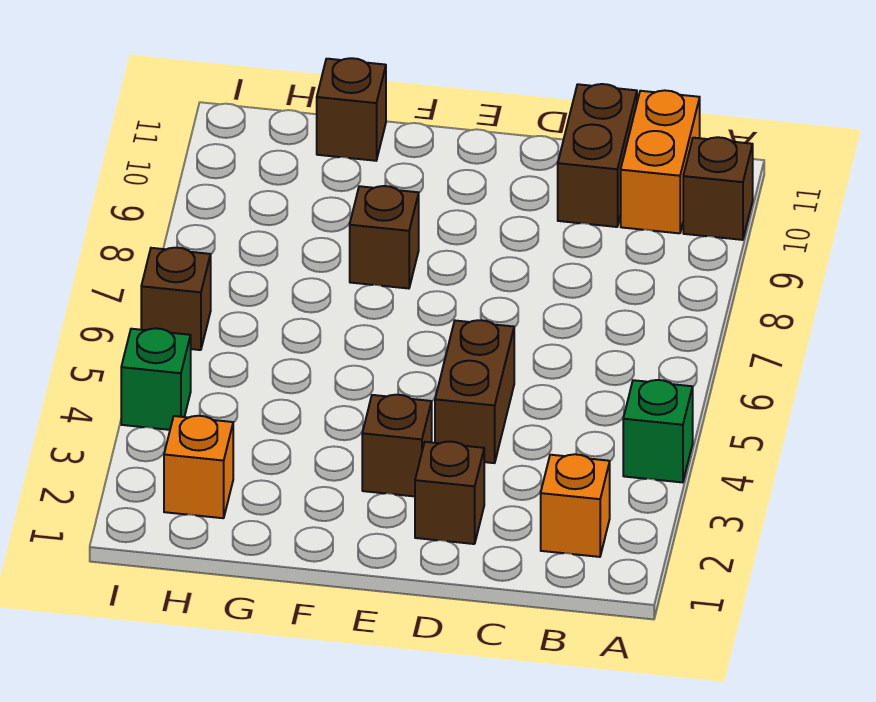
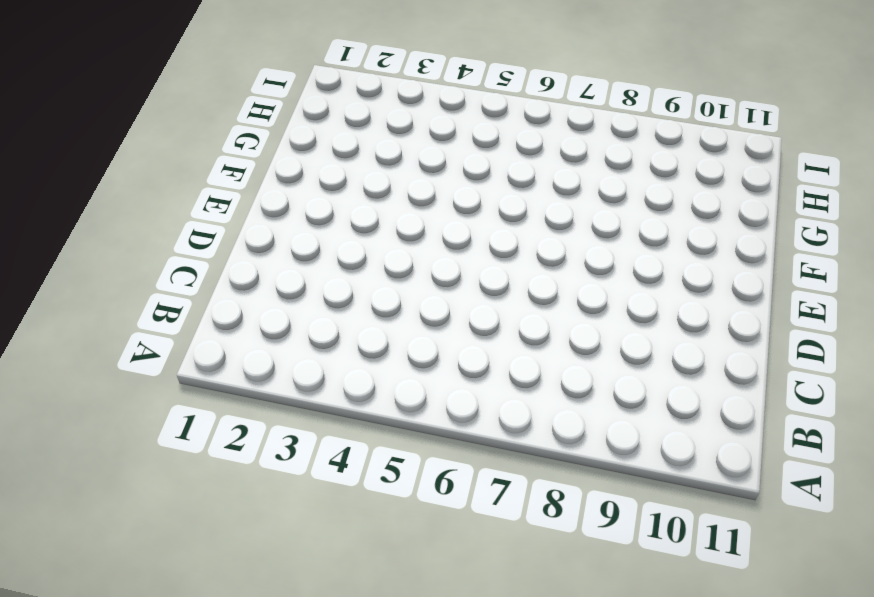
none -> green 1x1 brick [623,380,693,482]
none -> brown 1x1 brick [683,137,753,240]
none -> orange 1x1 brick [541,454,610,557]

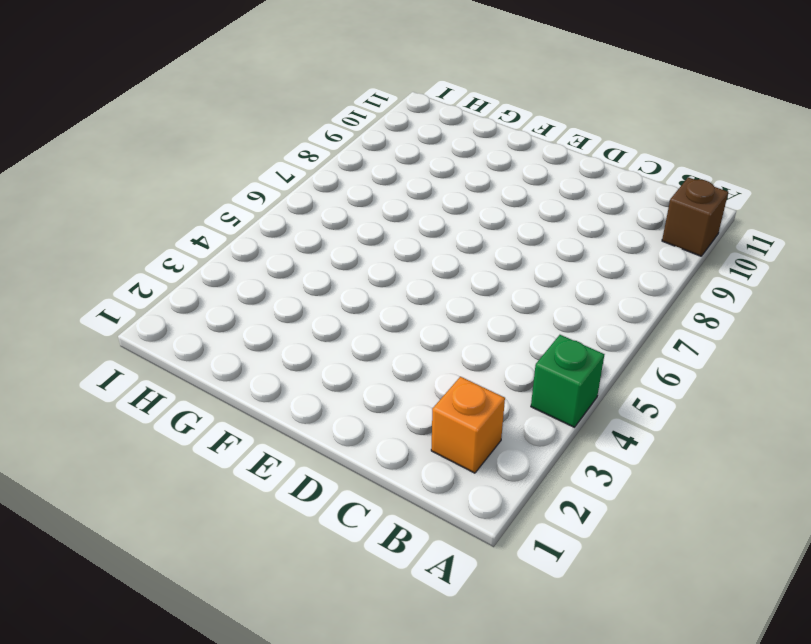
none -> orange 1x2 brick [621,90,700,233]
none -> brown 1x2 brick [558,84,637,227]
none -> brown 1x1 brick [415,441,484,544]

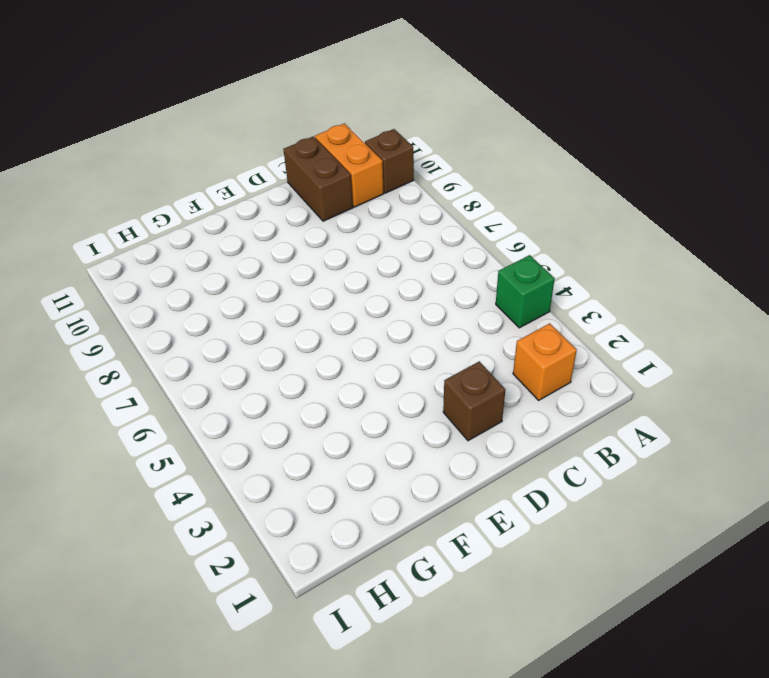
none -> brown 1x2 brick [435,320,514,463]
none -> brown 1x1 brick [362,395,432,496]
none -> brown 1x1 brick [350,186,419,289]

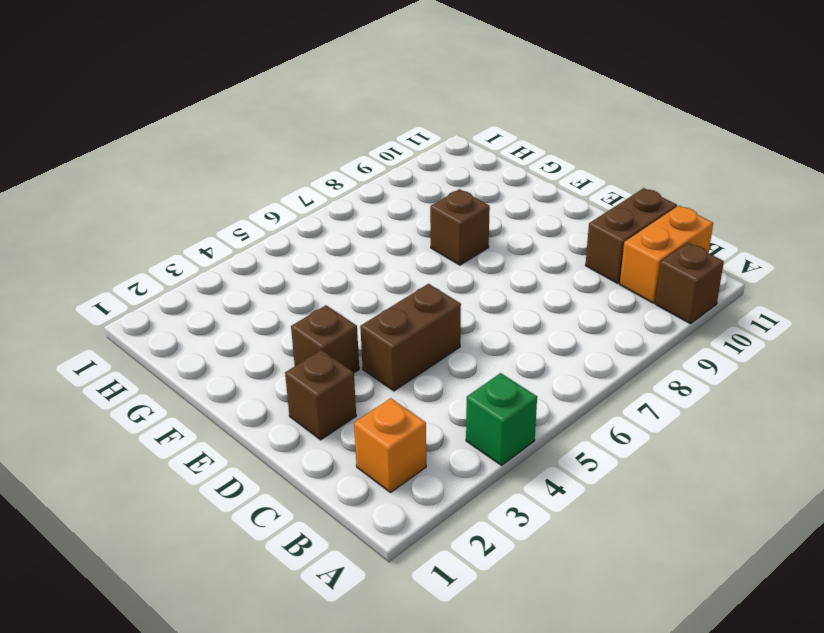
none -> brown 1x1 brick [317,58,386,161]
none -> orange 1x1 brick [164,416,233,518]
none -> green 1x1 brick [121,328,191,430]

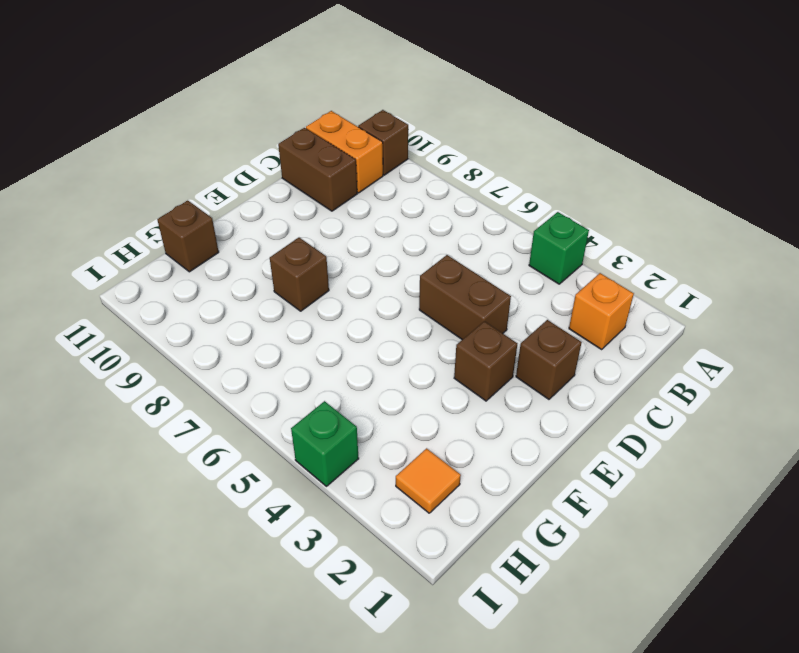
orange 1x1 tile [396,448,461,513] -> orange 1x1 brick [164,416,233,518]
none -> brown 1x1 brick [141,248,211,350]

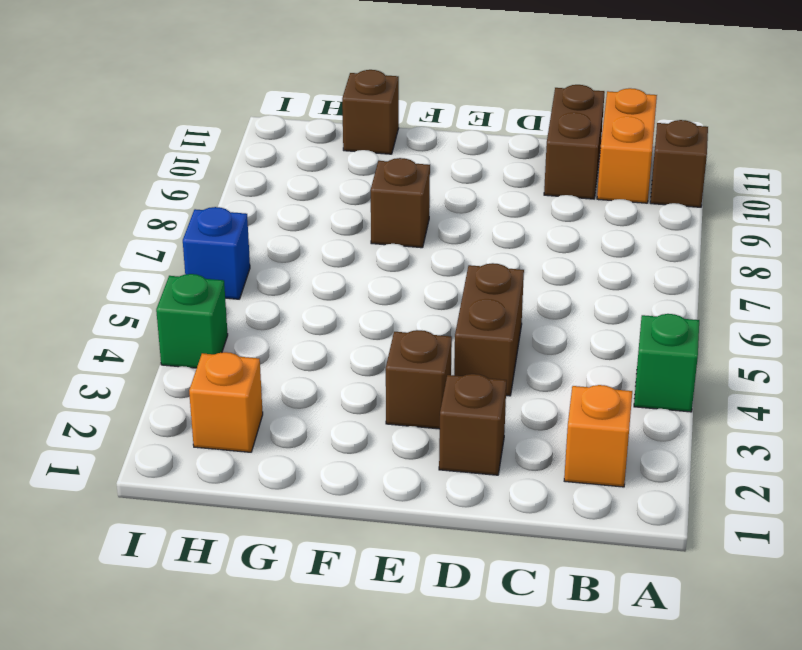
blue 1x1 brick [183,207,250,299] -> brown 1x1 brick [141,248,211,350]

